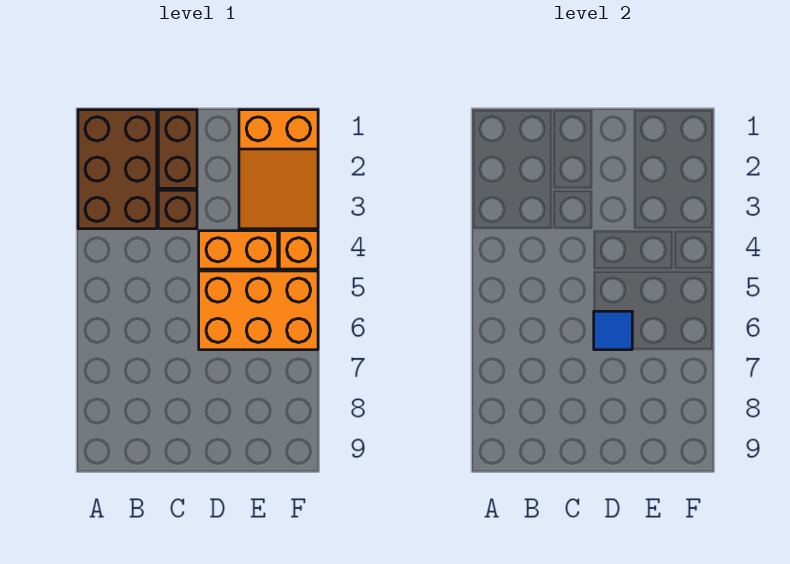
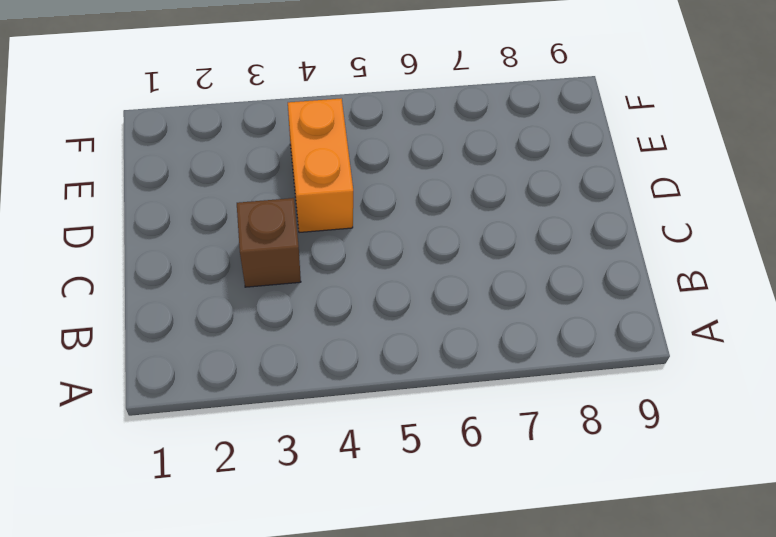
none -> brown 2x3 brick [78,110,157,229]
none -> brown 1x2 brick [158,110,197,188]

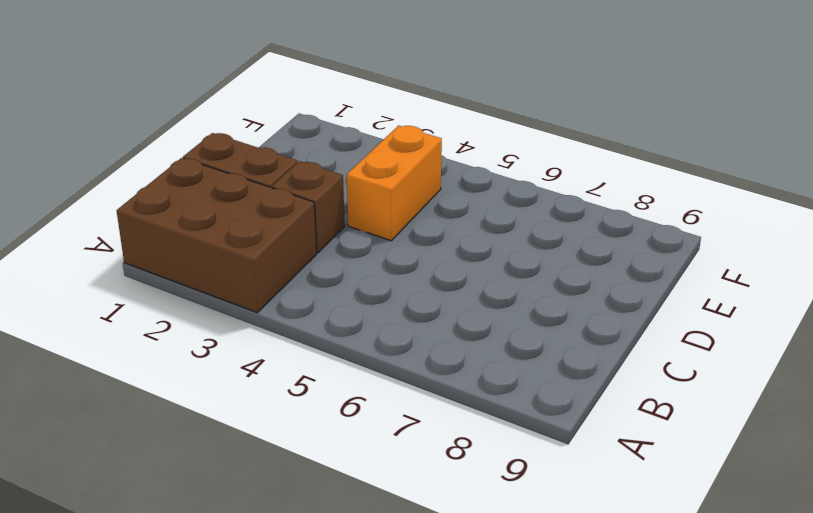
none -> orange 2x3 brick [199,271,318,350]
none -> orange 2x3 slope [239,110,318,229]

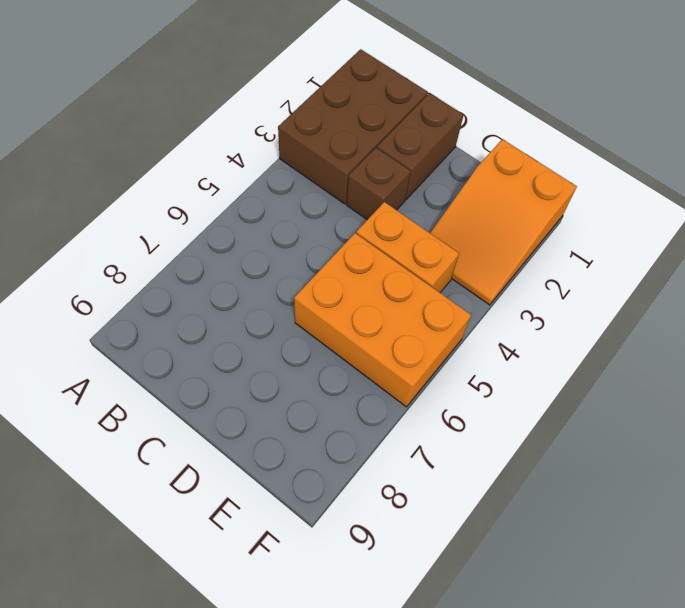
none -> orange 1x1 brick [279,231,318,269]
none -> blue 1x1 tile [594,311,632,350]

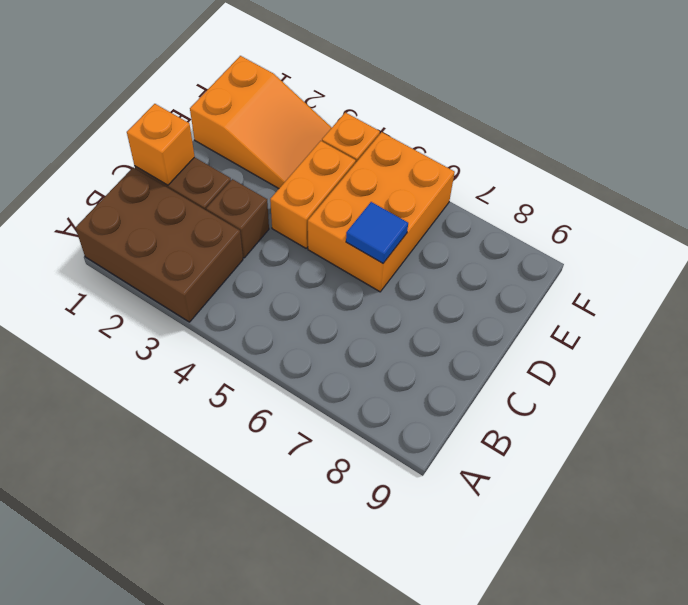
orange 1x1 brick [127,104,195,185] -> none

